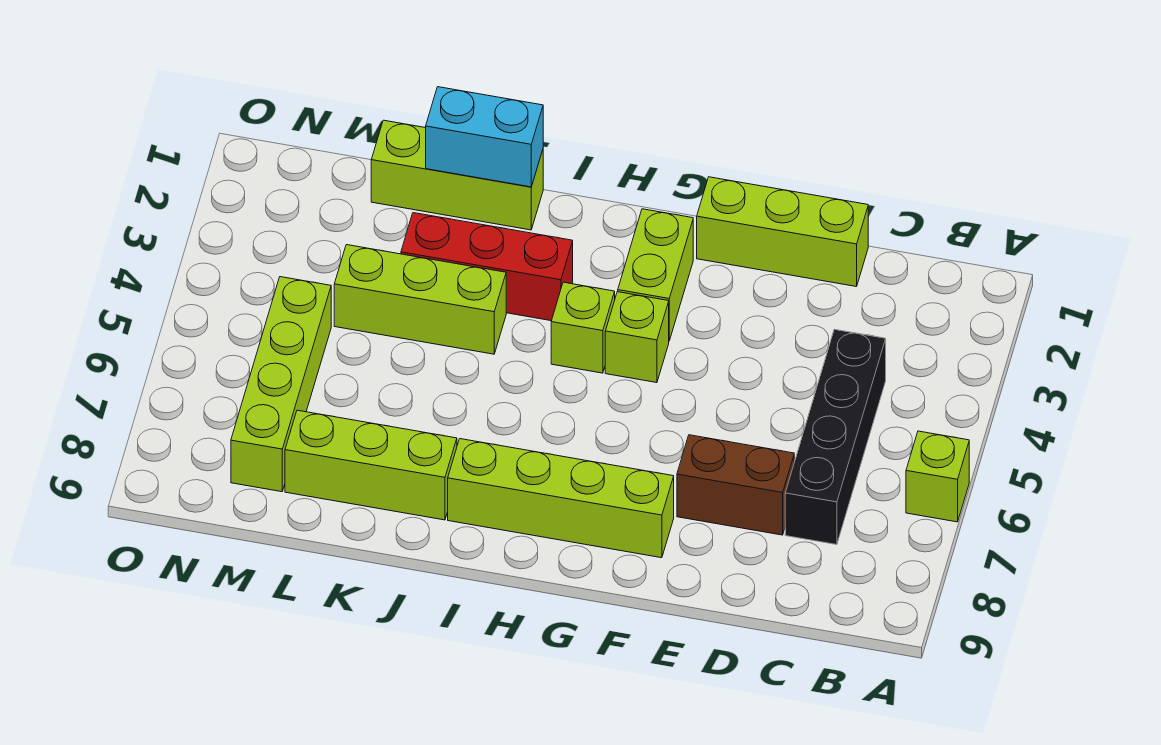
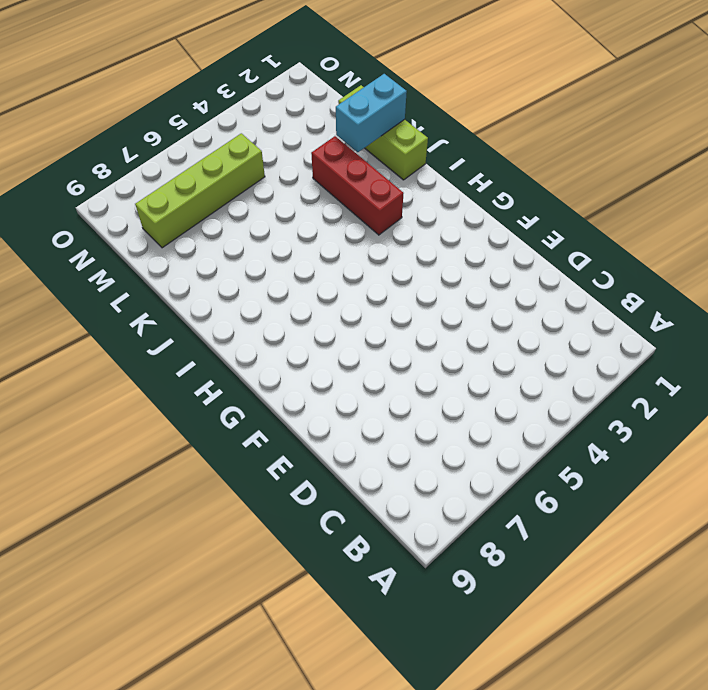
cyan 1x2 brick [336,74,407,152] -> cyan 1x2 brick turned to [426,87,543,187]
none -> lime 1x1 brick [906,431,969,522]
none -> black 1x4 brick [785,329,886,545]
none -> lime 1x3 brick [697,177,868,287]

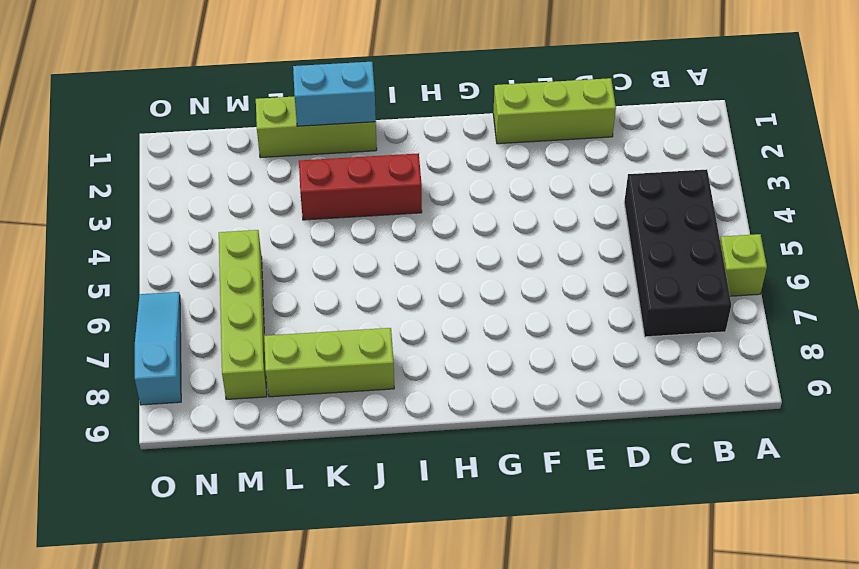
black 2x4 brick [624,169,731,337] -> black 1x4 brick [785,329,886,545]
cyan 1x3 slope [135,292,181,405] -> none
none -> brown 1x2 brick [677,435,794,535]
none -> lime 1x4 brick [448,439,674,558]
none -> lime 1x2 brick [618,209,693,341]

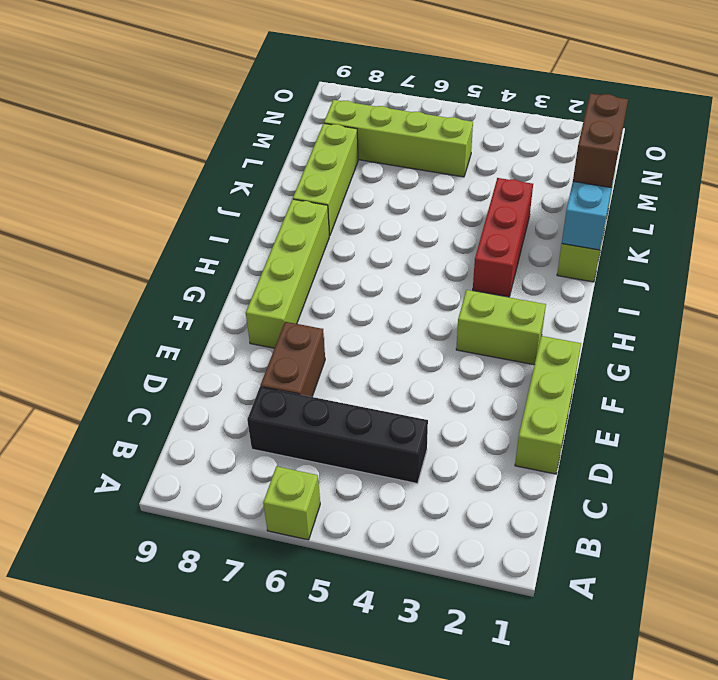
brown 1x2 brick [573,93,628,187] -> none
none -> lime 1x1 brick [605,292,669,383]
none -> lime 1x1 brick [551,282,615,373]
none -> lime 1x3 brick [334,245,506,354]

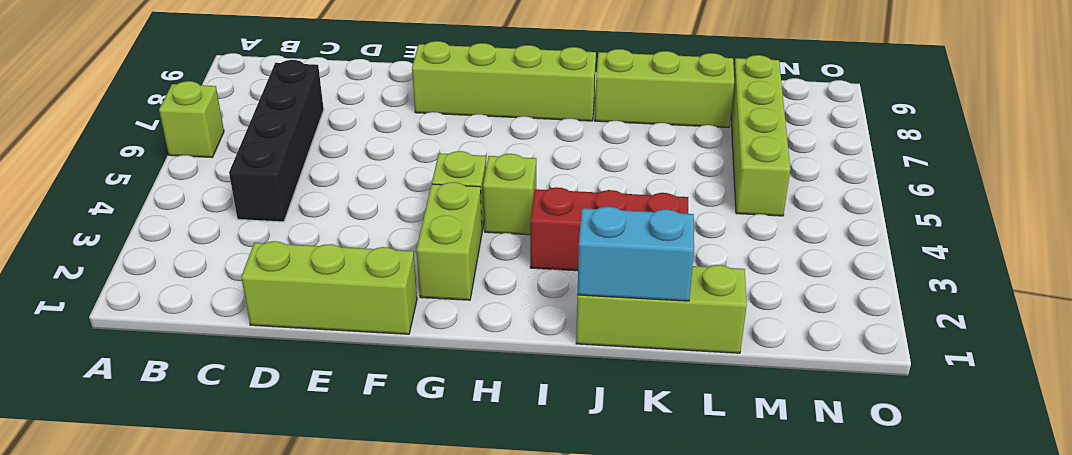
none -> brown 1x2 brick [677,435,794,535]
none -> lime 1x3 brick [334,245,506,354]

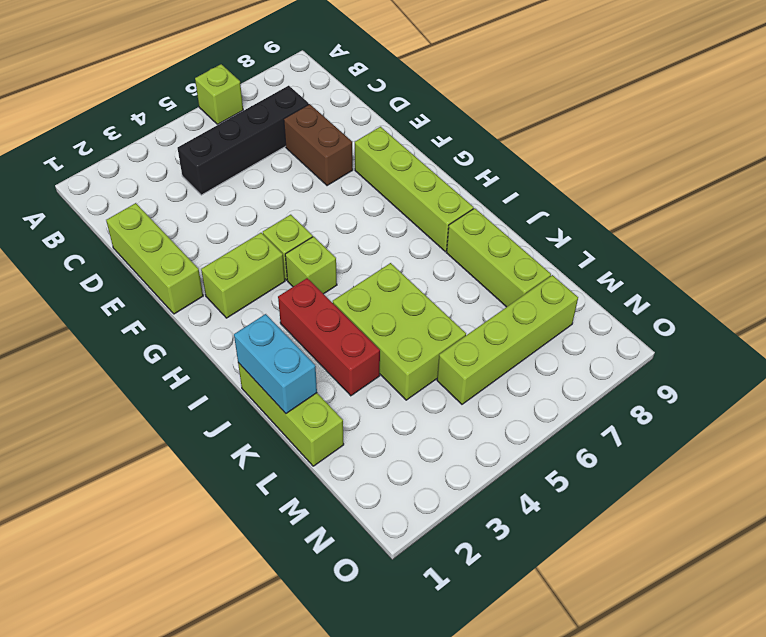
lime 2x3 brick [333,263,466,400] -> lime 1x3 brick [334,245,506,354]

